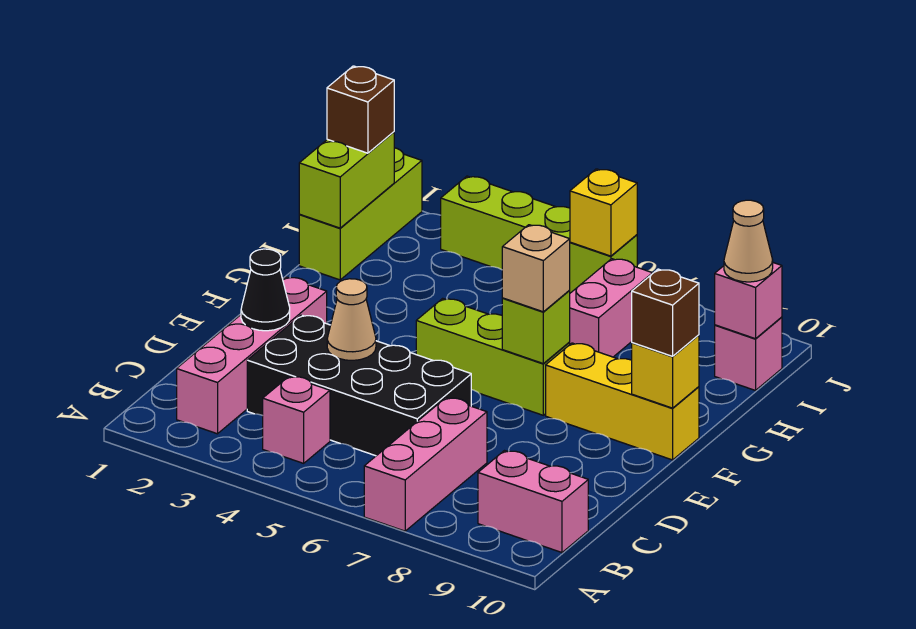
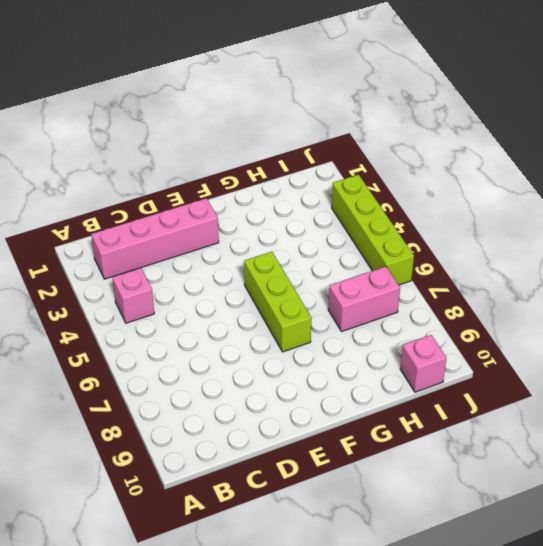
none -> pink 1x3 brick [364,398,487,531]
none -> pink 1x2 brick [478,451,588,553]
none -> black 2x4 brick [247,315,471,456]

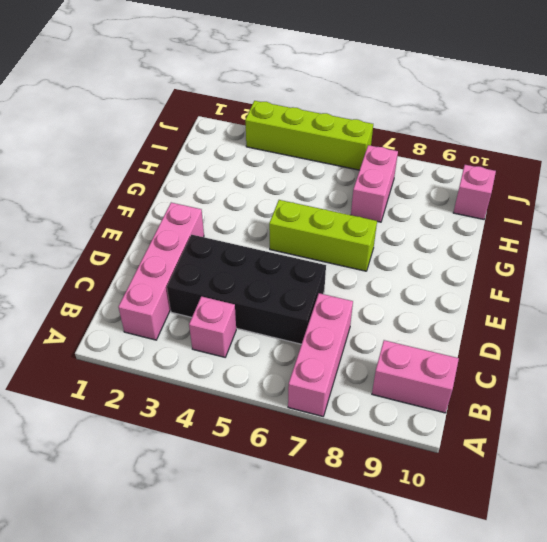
none -> yellow 1x3 brick [546,343,699,460]
none -> lime 1x3 brick [299,148,422,280]
none -> black 1x1 cone [241,249,290,331]

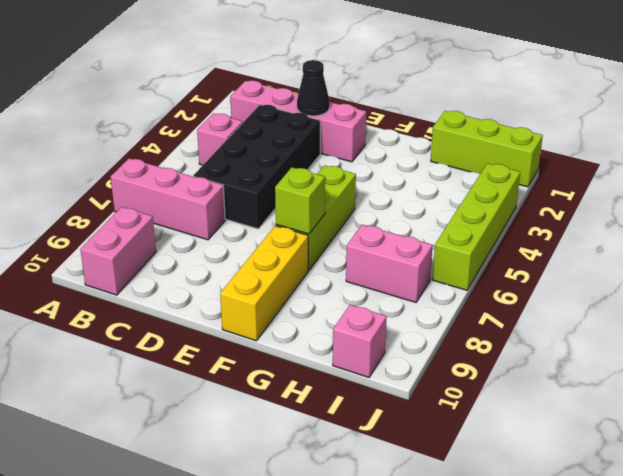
none -> tan 1x1 cone [327,279,376,360]
none -> yellow 1x1 brick [632,335,699,408]
none -> lime 1x2 brick [299,132,394,228]

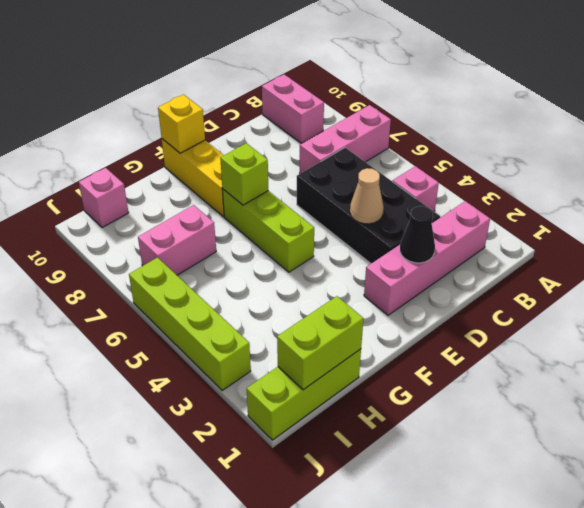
none -> pink 1x1 brick [715,263,782,339]
none -> yellow 1x1 brick [570,169,637,256]
none -> tan 1x1 brick [502,225,570,312]

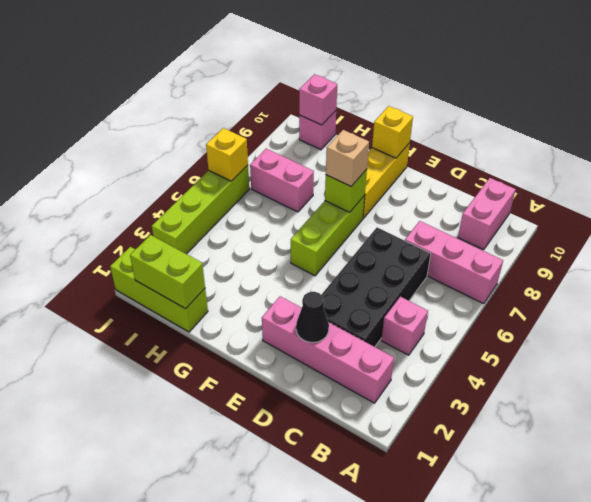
none -> tan 1x1 cone [327,279,376,360]
none -> brown 1x1 brick [632,269,699,356]
none -> brown 1x1 brick [327,66,394,153]

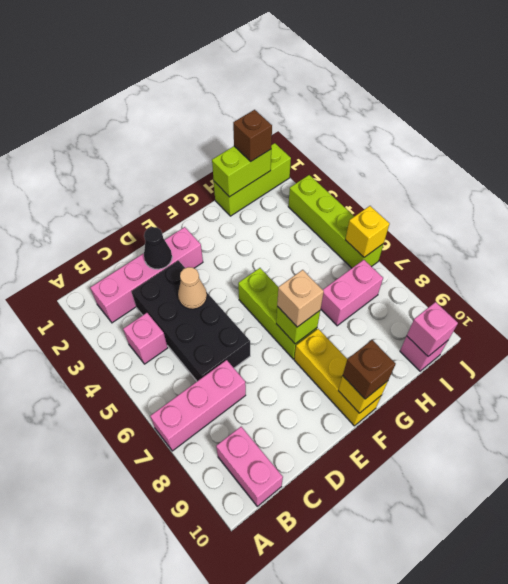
none -> tan 1x1 cone [724,200,773,282]

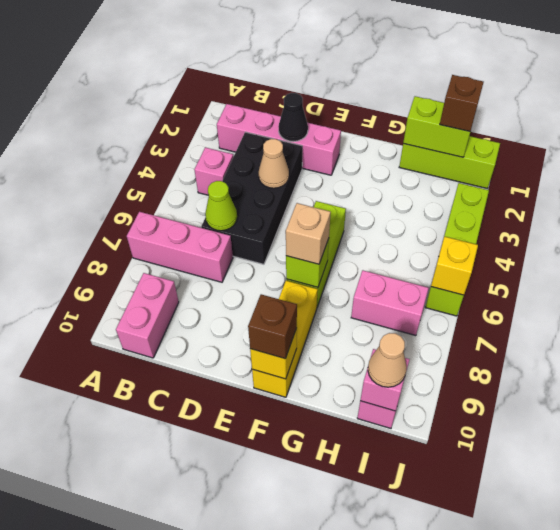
lime 1x1 cone [205,181,237,231] -> none

